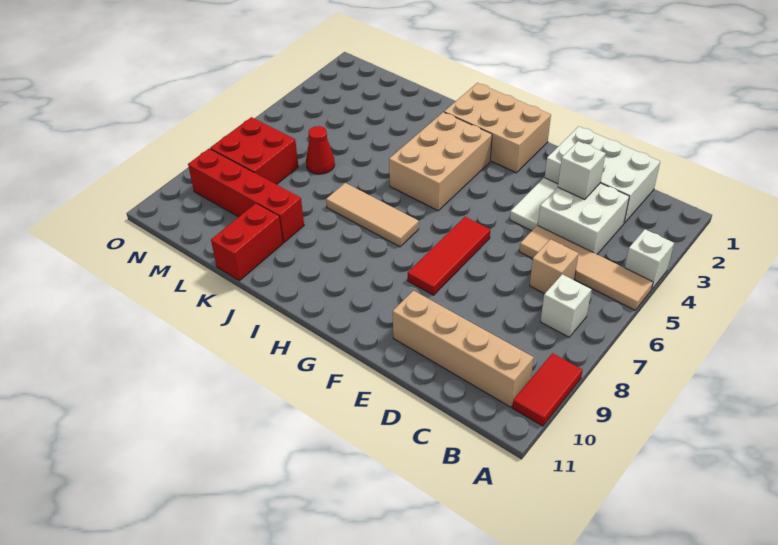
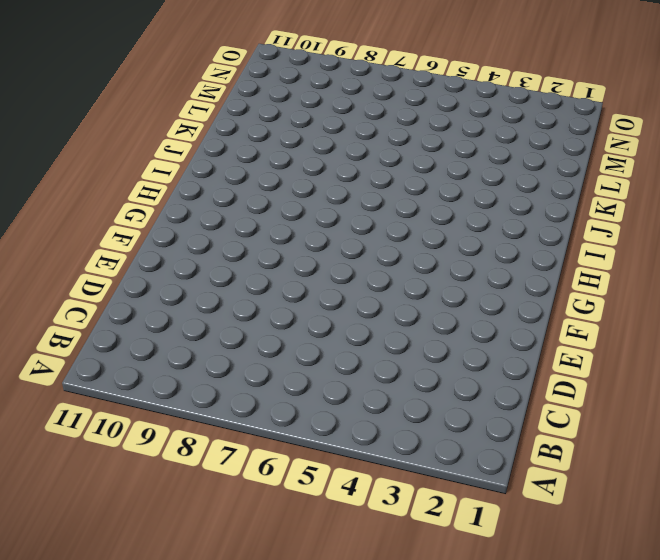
none -> white 1x1 brick [625,229,674,290]
none -> tan 1x4 tile [519,225,653,310]
none -> red 1x2 tile [512,353,583,426]

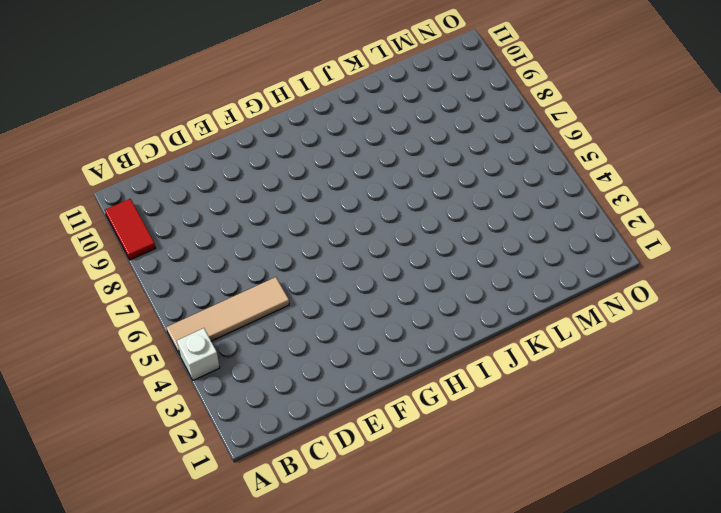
none -> white 1x1 brick [540,274,591,337]
none -> tan 1x4 brick [393,291,534,407]
none -> white 2x3 brick [545,126,660,223]

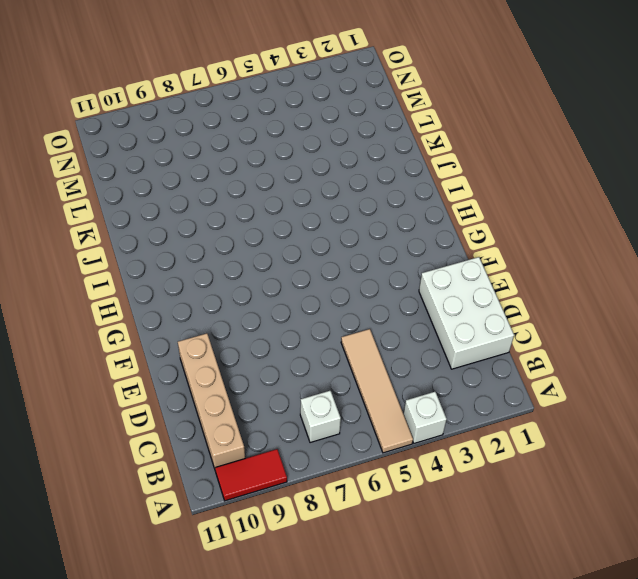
none -> white 2x2 brick [538,183,629,254]
none -> tan 1x1 brick [530,239,579,294]
none -> white 1x2 tile [510,178,558,231]

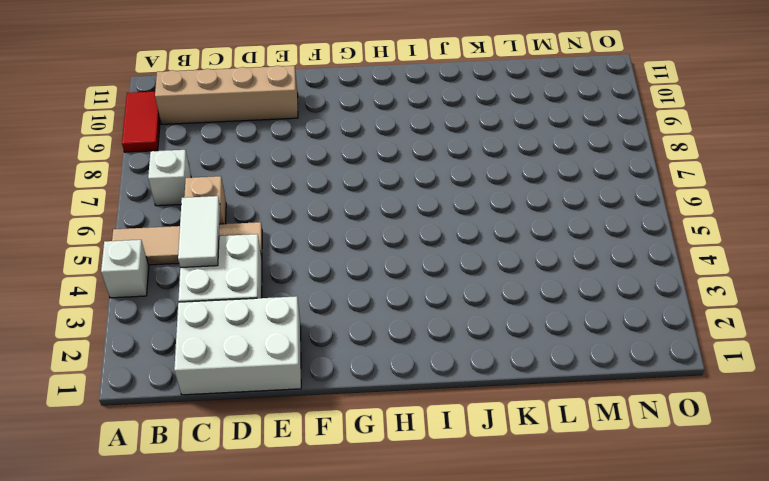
white 1x2 tile [178,196,220,268] -> white 1x2 tile moved to [510,178,558,231]
none -> red 1x3 tile [408,217,490,295]
none -> tan 2x3 brick [444,83,551,173]
none -> tan 2x3 brick [389,112,492,211]

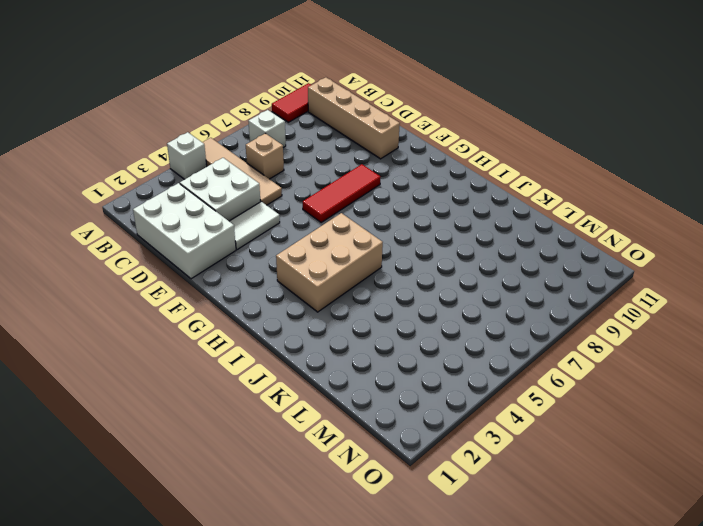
none -> tan 2x3 brick [444,83,551,173]
none -> tan 1x3 tile [326,183,419,247]
none -> red 1x4 brick [188,149,304,242]

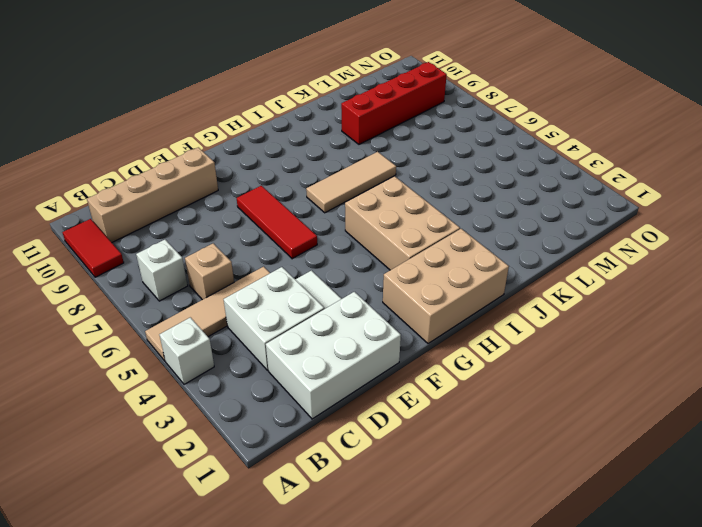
none -> red 1x2 brick [211,203,283,281]
none -> red 1x1 cone [306,126,335,174]
none -> red 2x2 brick [210,117,298,185]

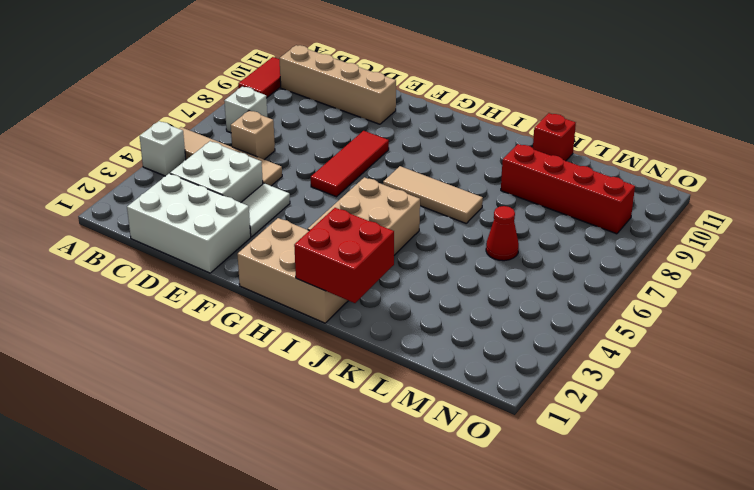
red 2x2 brick [294,208,394,303] -> red 2x2 brick moved to [210,117,298,185]
red 1x1 brick [533,113,576,161] -> red 1x2 brick [211,203,283,281]
none -> white 1x1 brick [558,141,606,200]

